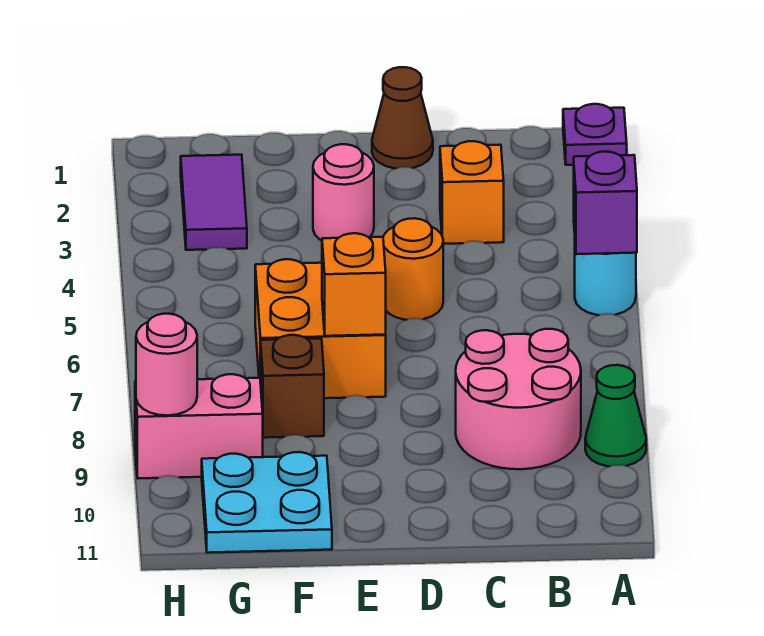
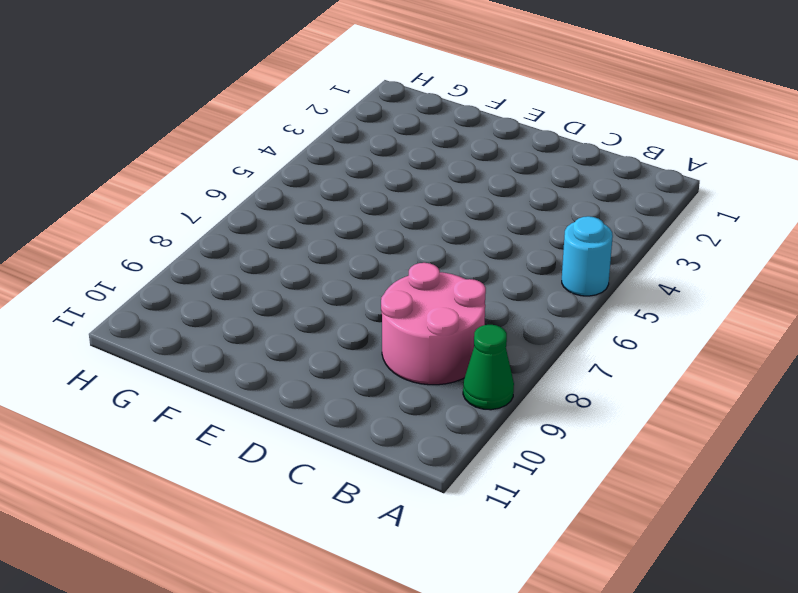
none -> purple 1x1 plate [563,104,627,165]
none -> orange 1x1 brick [440,141,504,244]
none -> brown 1x1 cone [372,67,433,169]

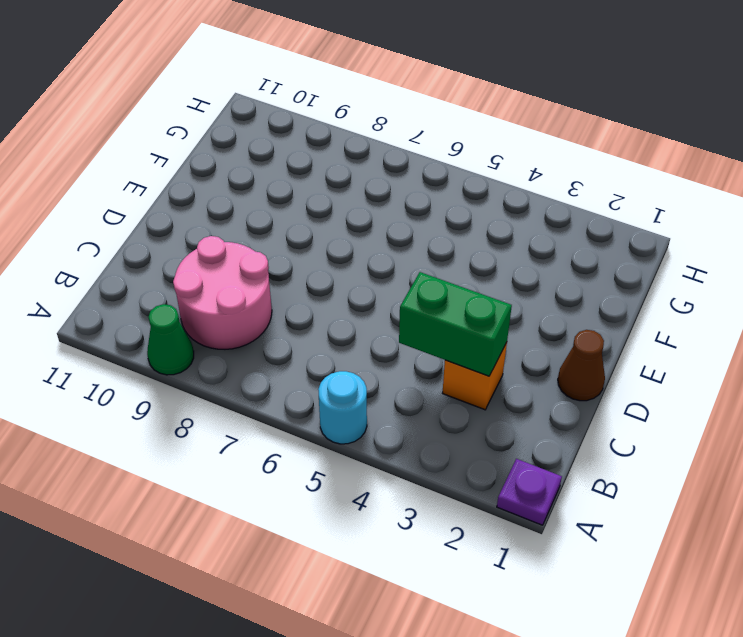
green 1x2 brick [399,272,512,376] -> none
none -> orange 1x1 round brick [383,218,443,320]
none -> pink 1x1 round brick [313,144,374,240]
none -> orange 2x2 brick [255,259,386,398]

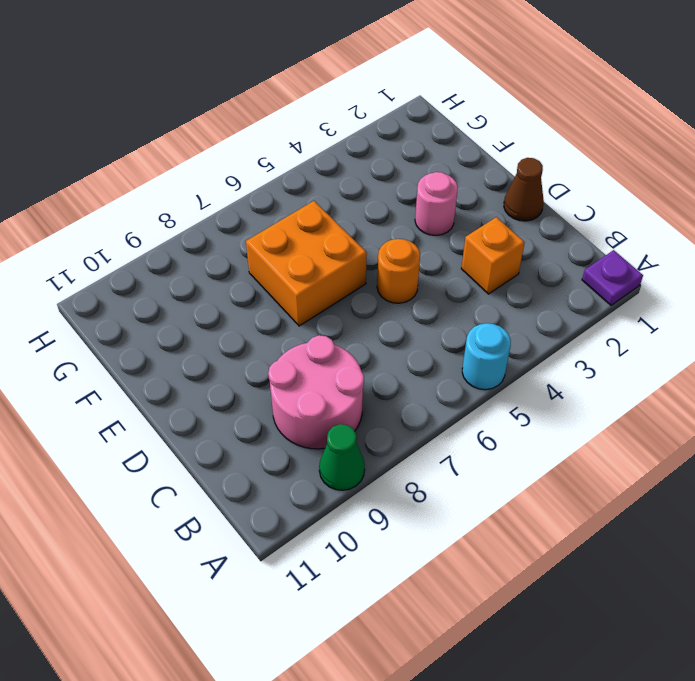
none -> brown 1x1 brick [261,335,324,438]
none -> cyan 2x2 plate [202,452,332,553]
none -> purple 1x2 tile [181,155,247,250]

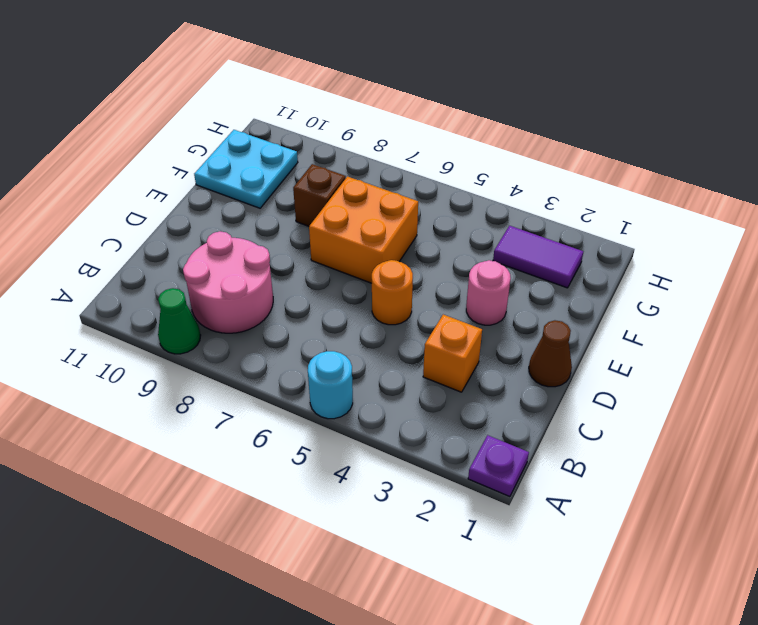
none -> pink 1x2 brick [135,374,263,478]
none -> purple 1x1 brick [574,152,637,254]
none -> orange 1x1 brick [322,233,386,336]

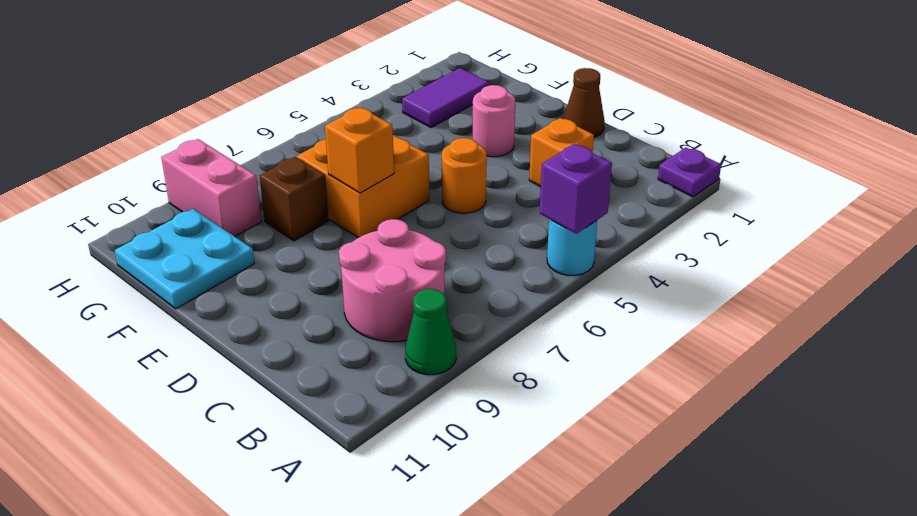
none -> pink 1x1 round brick [136,314,197,416]

